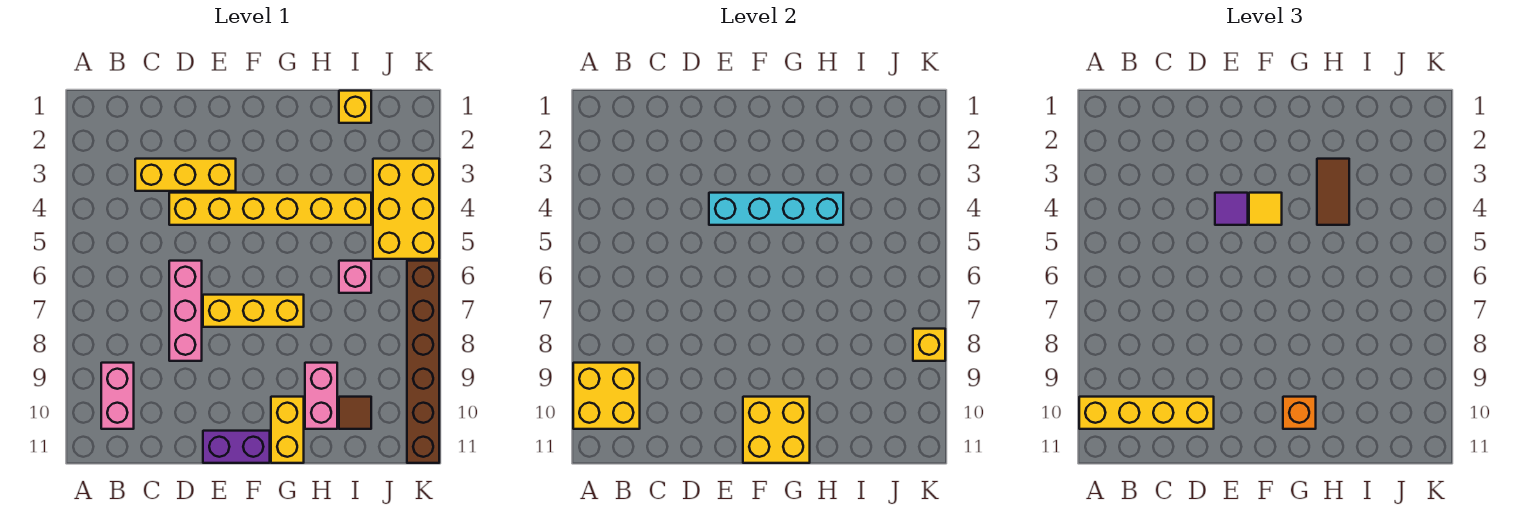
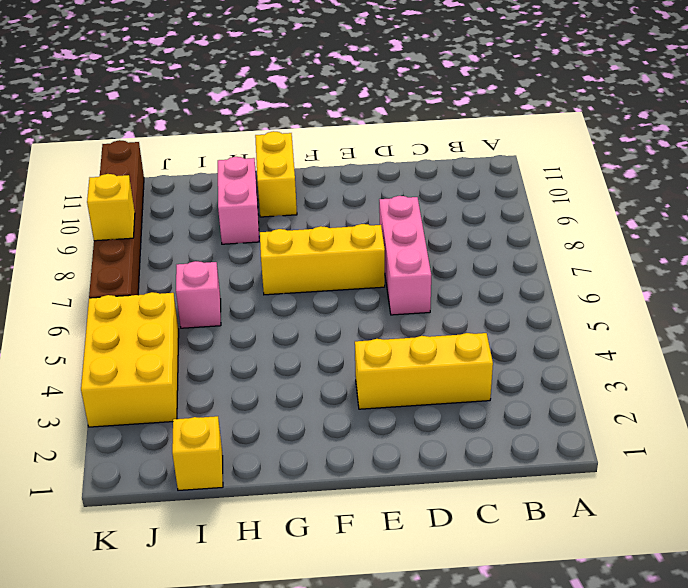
none -> pink 1x2 brick [101,363,134,429]
none -> yellow 1x6 brick [169,193,371,225]
none -> purple 1x2 brick [203,431,270,463]

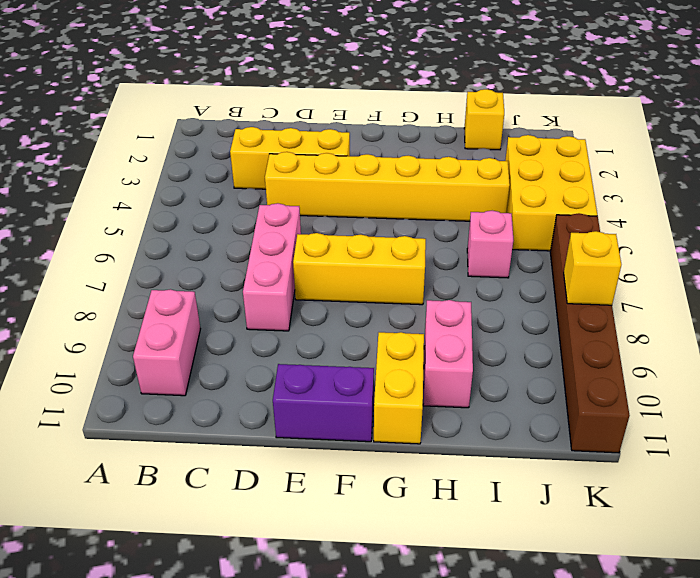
none -> brown 1x1 tile [339,397,371,429]
none -> yellow 2x2 brick [573,363,640,429]
none -> cyan 1x4 brick [709,193,843,225]

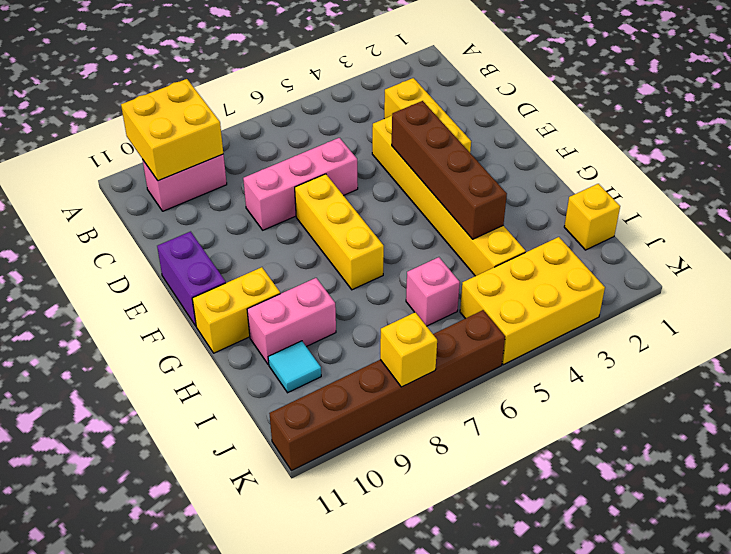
brown 1x4 brick [392,101,507,239] -> cyan 1x4 brick [709,193,843,225]
cyan 1x1 tile [268,341,321,393] -> brown 1x1 tile [339,397,371,429]
none -> yellow 2x2 brick [743,397,810,463]
none -> yellow 1x4 brick [1079,397,1214,429]
none -> purple 1x1 tile [1215,193,1248,225]

